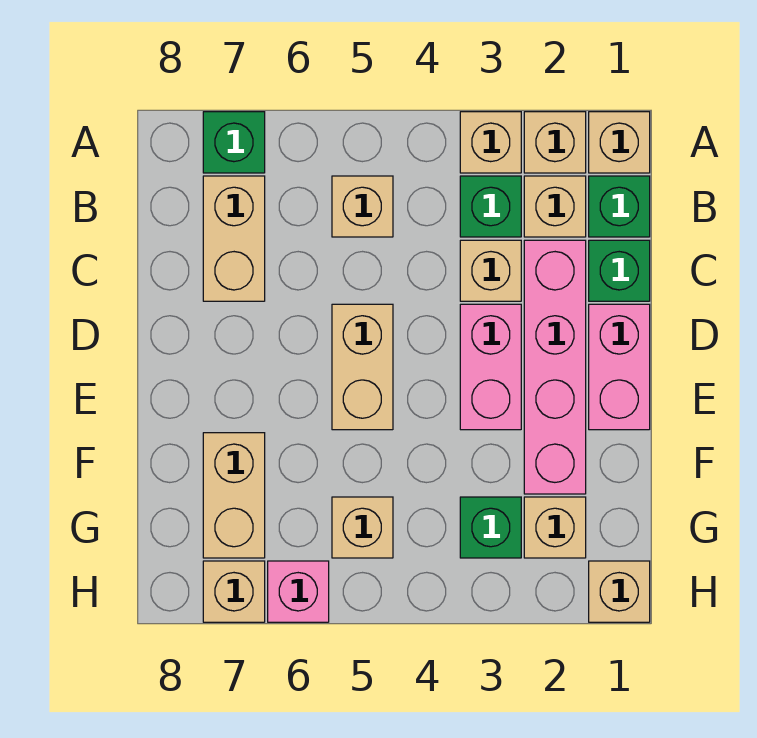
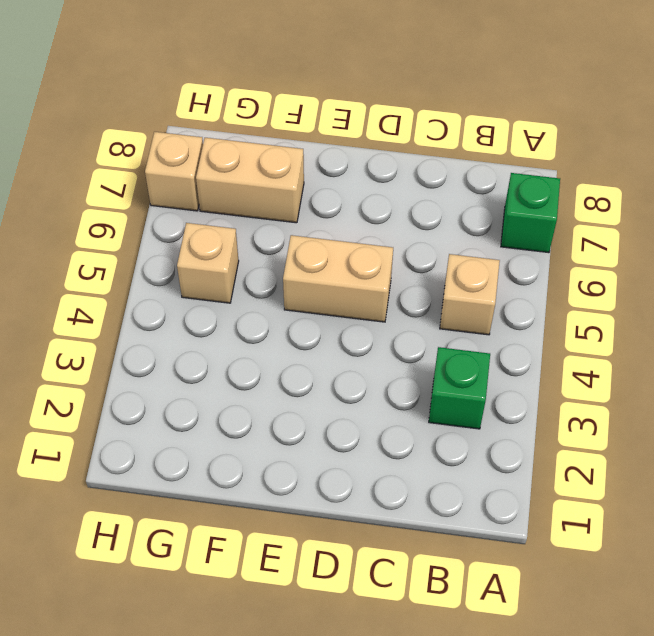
none -> tan 1x1 brick [589,112,650,173]
none -> tan 1x1 brick [524,112,586,173]
none -> tan 1x1 brick [460,112,521,173]

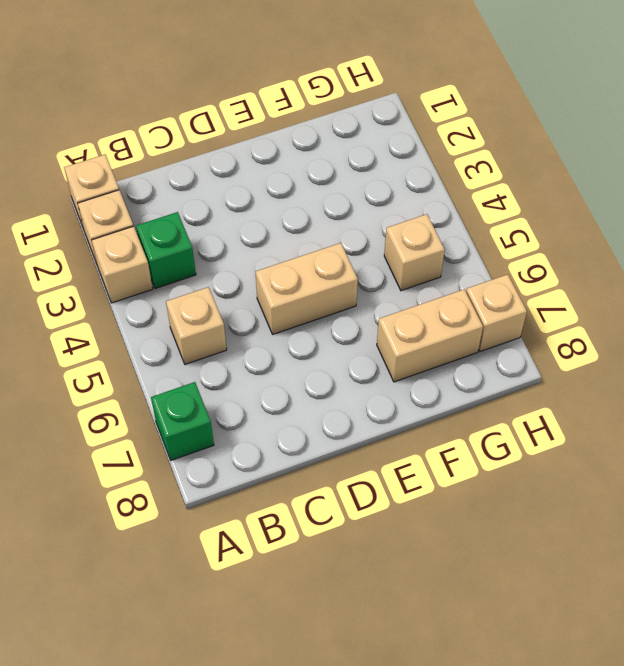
none -> green 1x1 brick [589,176,650,237]
none -> tan 1x1 brick [524,176,586,237]
none -> tan 1x2 brick [203,176,265,301]

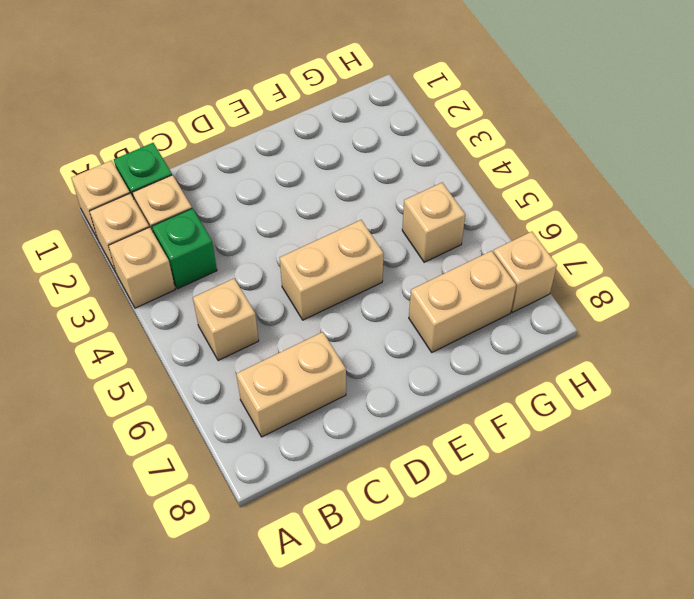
none -> green 1x1 brick [203,112,265,173]
none -> green 1x1 brick [589,240,650,301]
none -> pink 1x4 brick [524,240,586,494]

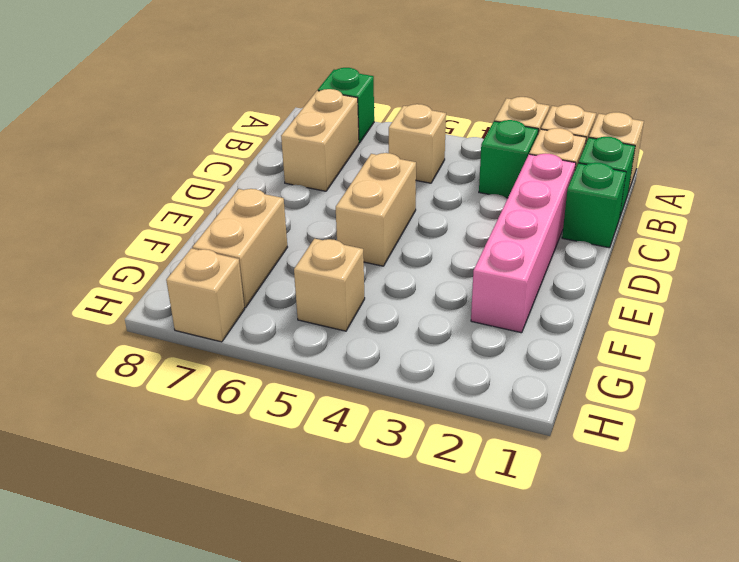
none -> tan 1x1 brick [460,240,521,301]
none -> pink 1x2 brick [589,304,650,430]
none -> pink 1x2 brick [460,304,521,430]

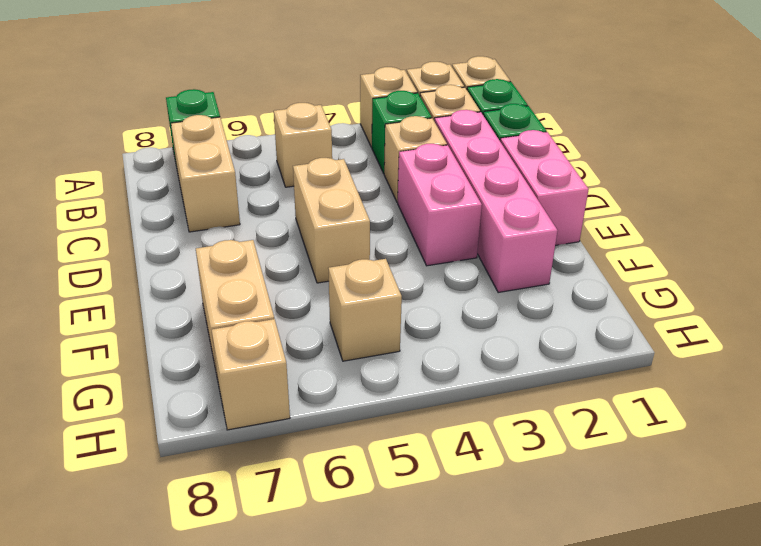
none -> tan 1x1 brick [524,497,586,558]
none -> green 1x1 brick [460,497,521,558]
none -> tan 1x1 brick [589,561,650,622]

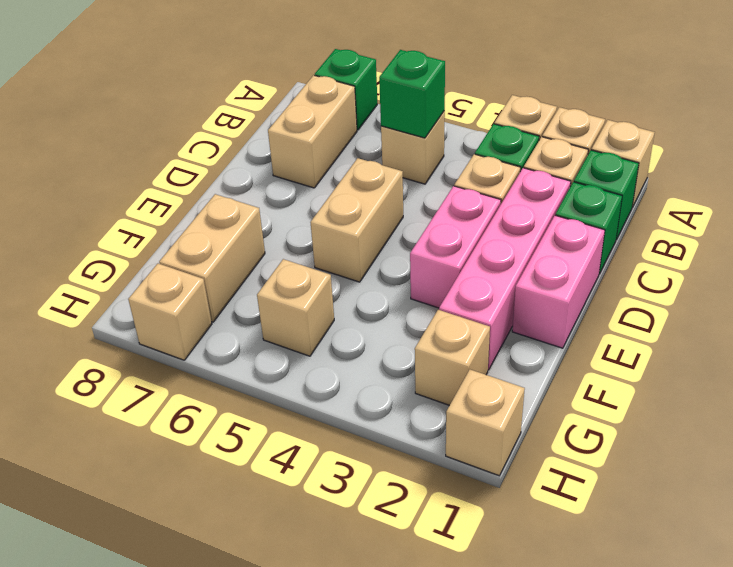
green 1x1 brick [379,50,445,138] -> green 1x1 brick moved to [460,497,521,558]
none -> pink 1x1 brick [268,561,329,622]

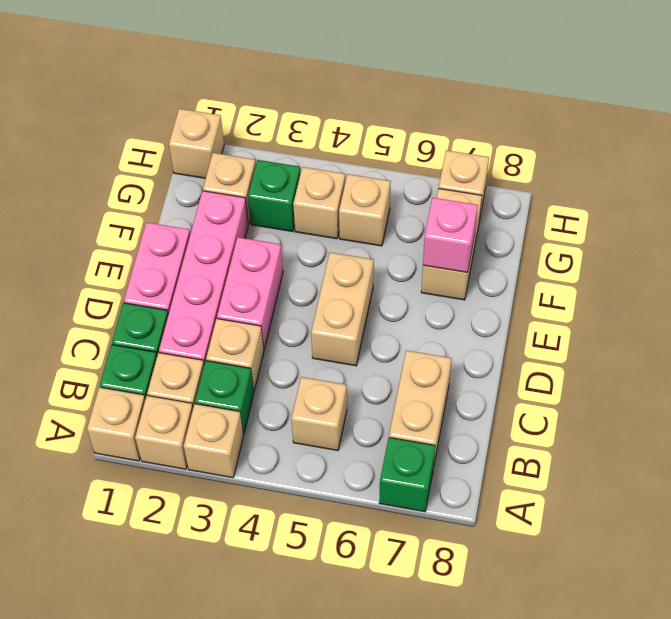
pink 1x1 brick [423,198,478,272] -> pink 1x1 brick moved to [268,561,329,622]
tan 1x1 brick [293,167,345,239] -> none

